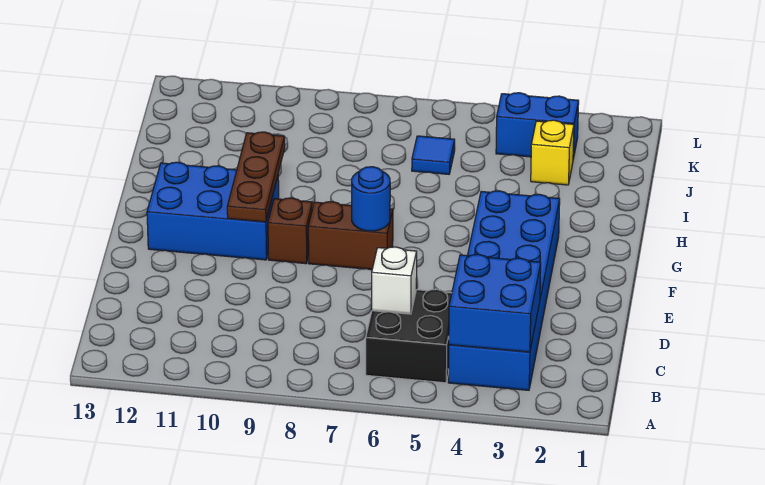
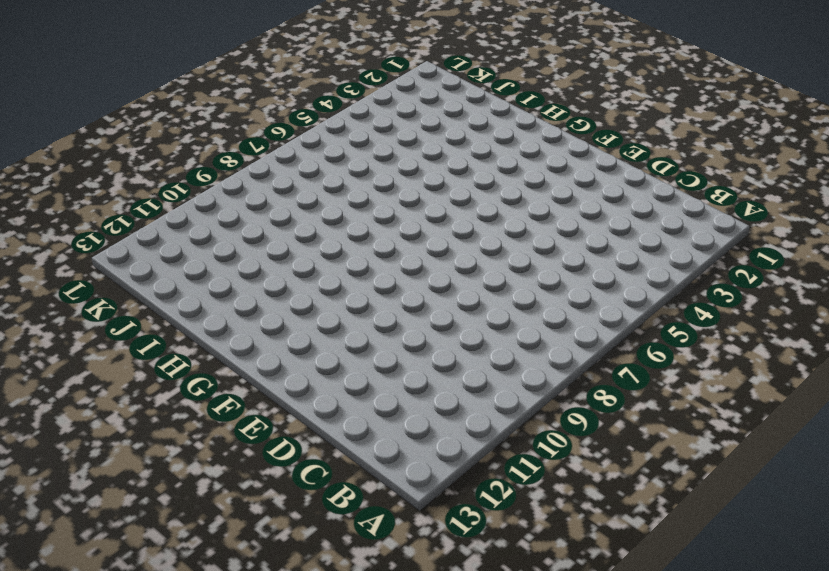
none -> blue 2x6 brick [448,191,560,390]
none -> black 2x2 brick [366,289,452,383]
none -> brown 1x2 brick [308,202,393,270]

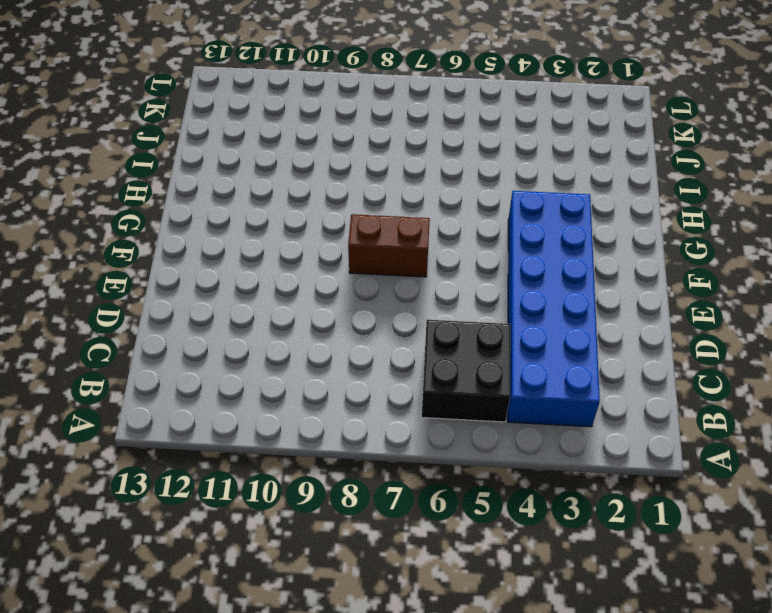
none -> brown 1x1 brick [268,198,312,264]
none -> blue 2x3 brick [147,162,279,260]
none -> yellow 1x1 brick [531,120,574,185]

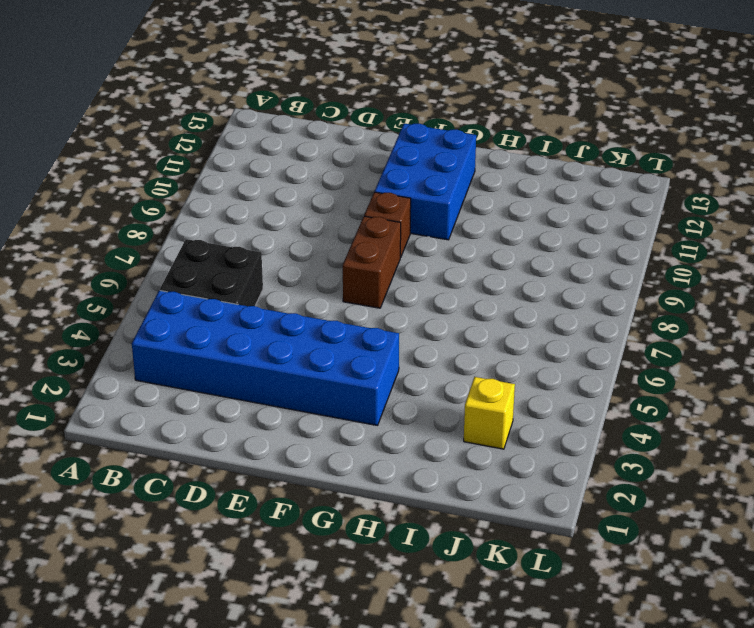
none -> blue 1x1 tile [412,136,455,174]
none -> blue 1x2 brick [496,93,579,159]
none -> blue 2x2 brick [449,254,541,352]

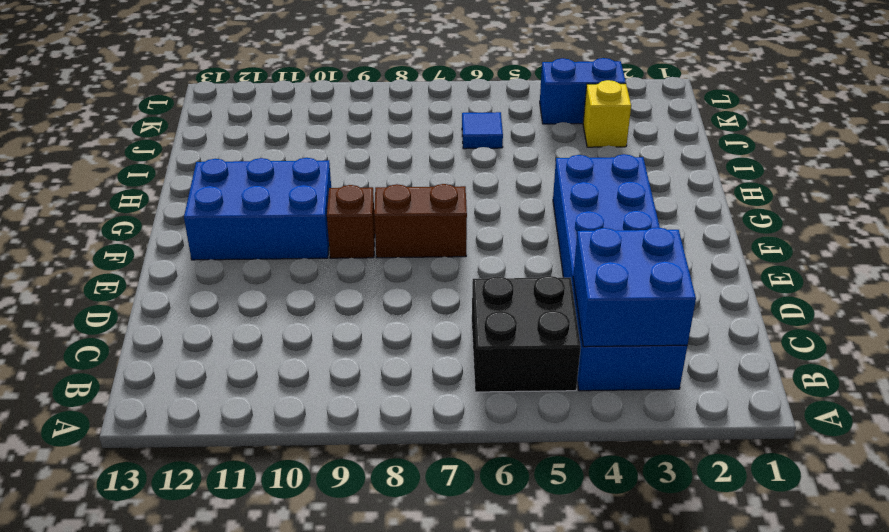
none -> white 1x1 brick [372,247,417,314]
none -> blue 1x1 round brick [351,167,390,231]
none -> brown 1x3 plate [227,132,285,222]

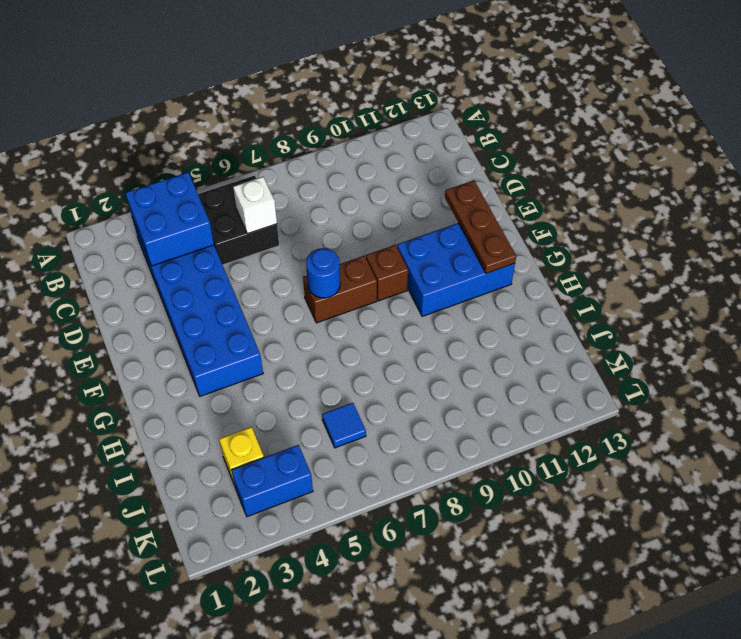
brown 1x3 plate [445,180,516,273] -> brown 1x3 plate moved to [227,132,285,222]

